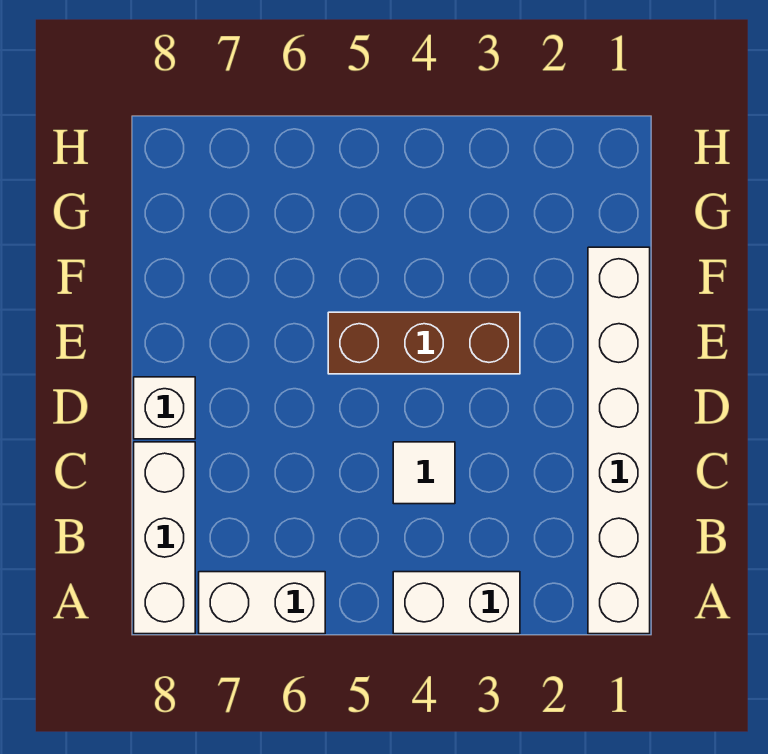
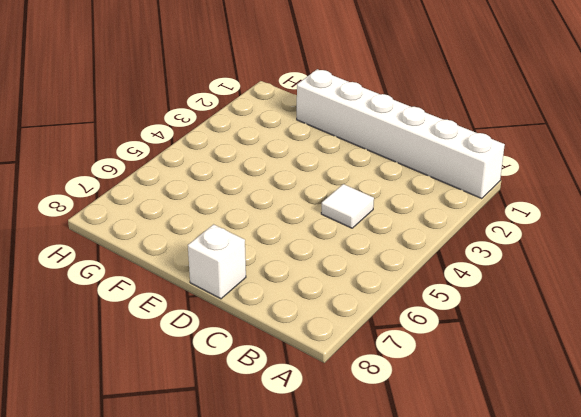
none -> white 1x2 brick [393,572,520,634]
none -> white 1x2 brick [199,572,325,634]

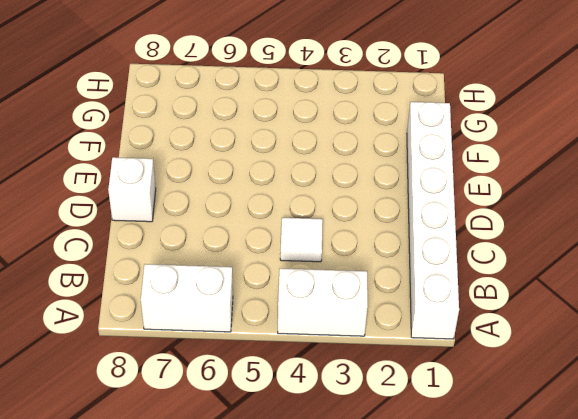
none -> white 1x3 brick [134,442,195,634]
none -> brown 1x3 brick [328,312,520,374]

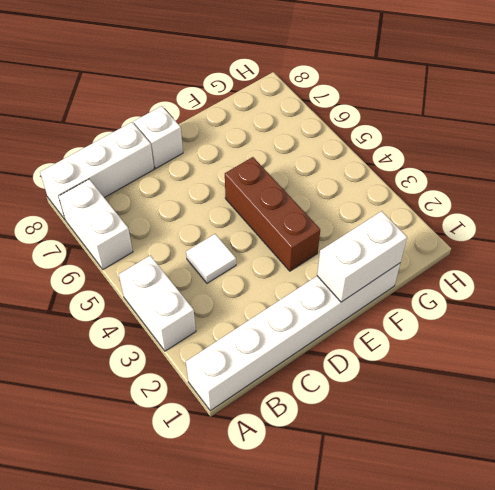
white 1x2 brick [317,211,407,302] -> none

